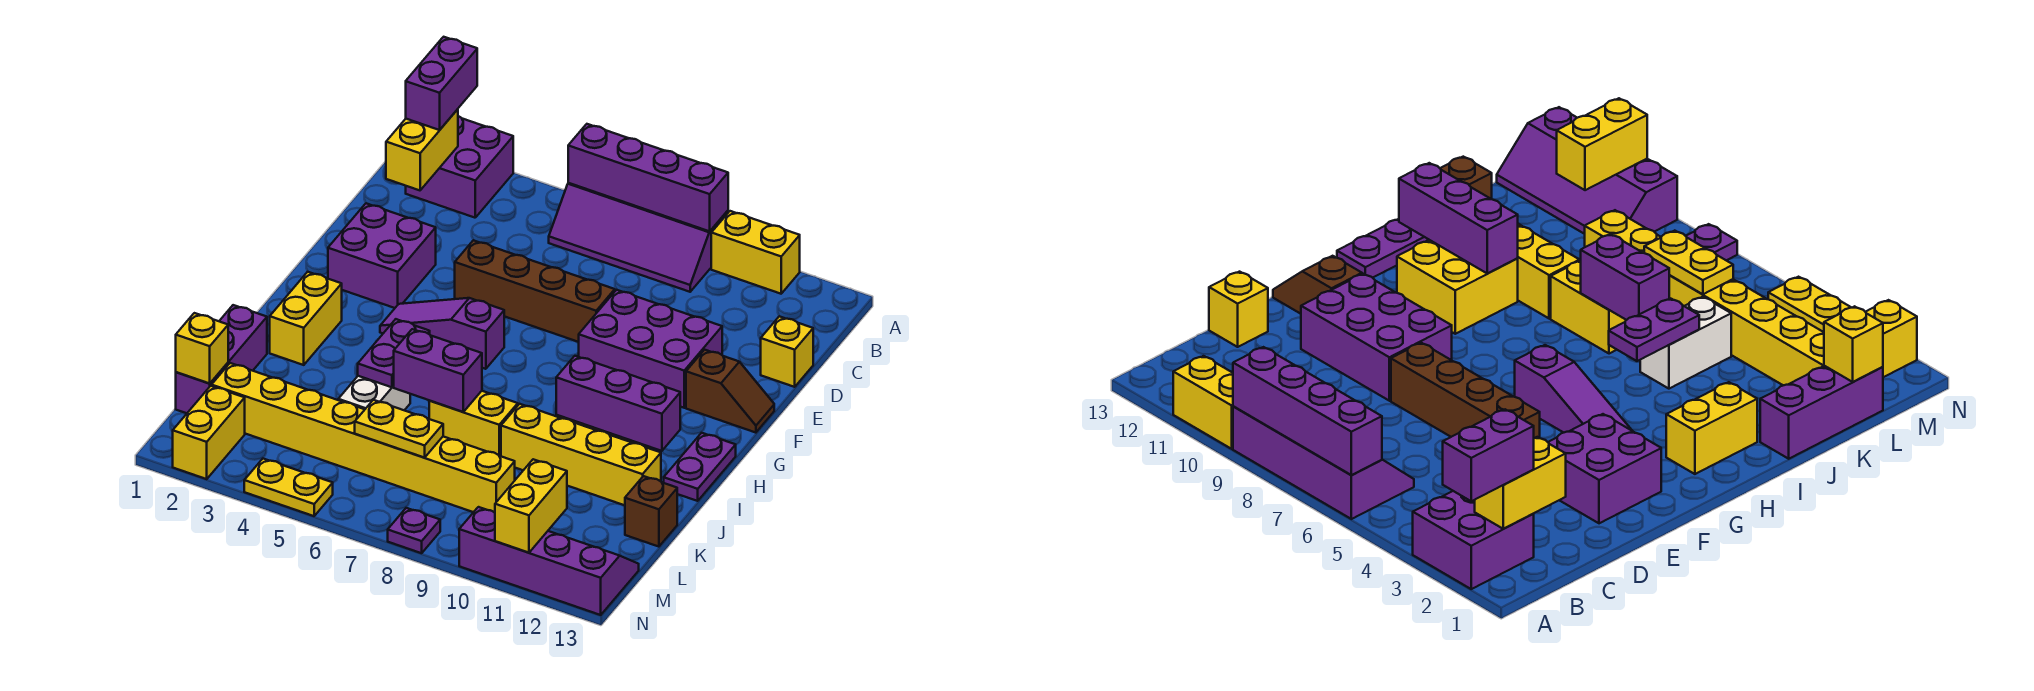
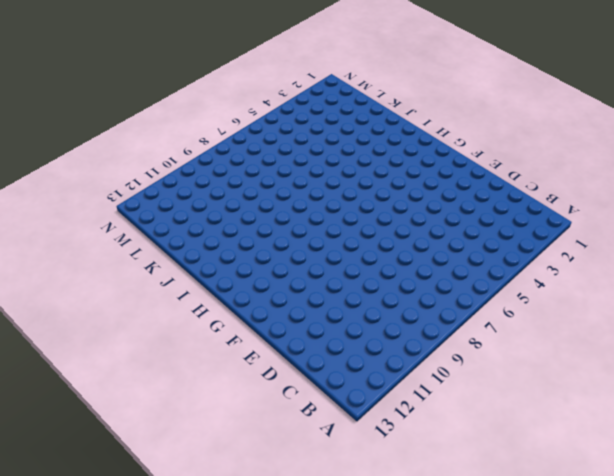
none -> purple 2x2 brick [406,116,513,218]
none -> purple 2x4 slope [549,183,728,292]
none -> yellow 1x2 brick [711,211,800,294]
none -> yellow 1x1 brick [761,316,813,387]

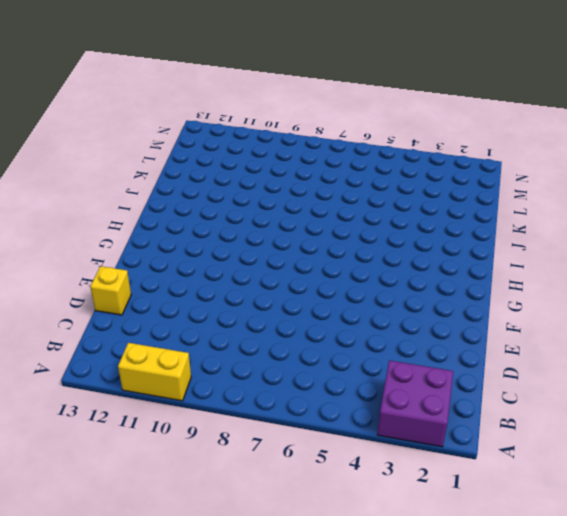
none -> purple 2x4 slope [549,183,728,292]
none -> purple 2x2 brick [328,203,436,308]
none -> brown 1x4 brick [455,240,615,342]
none -> purple 2x3 brick [579,290,722,408]

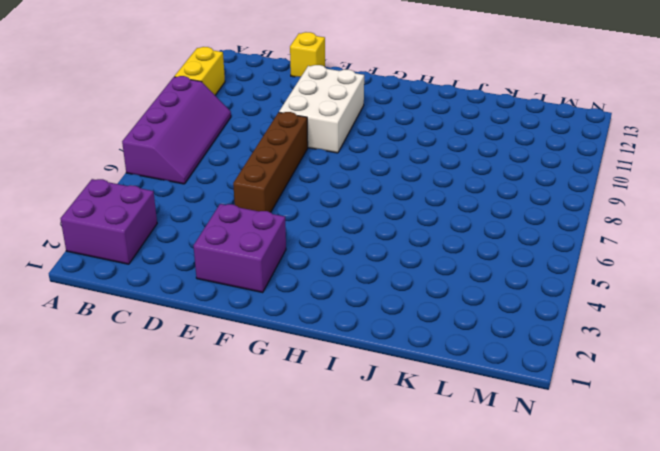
white 2x3 brick [279,65,364,153] -> purple 2x3 brick [579,290,722,408]
none -> brown 1x2 slope [686,350,774,433]
none -> purple 1x3 slope [380,298,504,369]
none -> yellow 1x2 brick [270,272,342,365]
none -> yellow 2x2 brick [1397,240,1518,334]

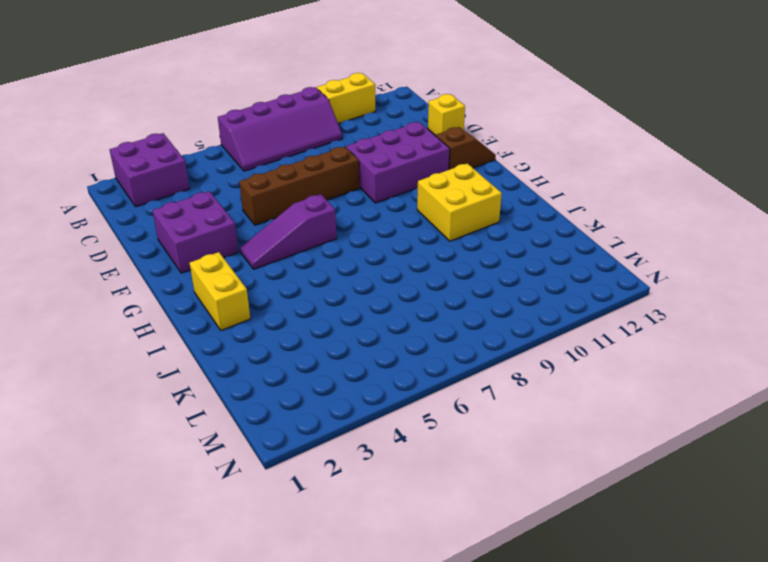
none -> purple 1x2 plate [664,433,736,501]
none -> purple 1x3 brick [176,305,267,413]
none -> white 1x2 brick [338,376,410,410]
none -> yellow 1x2 brick [429,391,518,456]

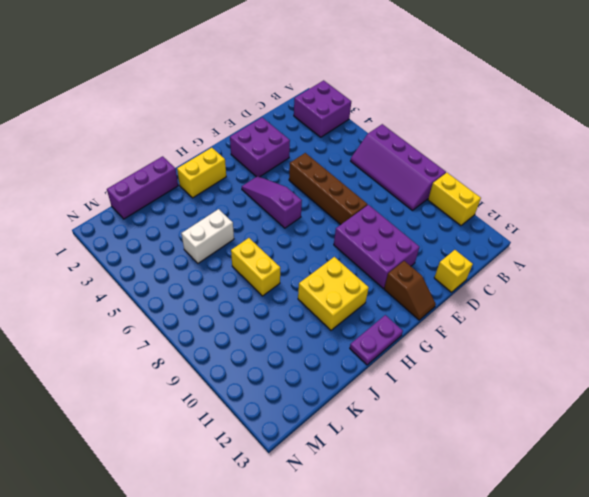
none -> yellow 1x4 brick [501,404,661,505]
none -> brown 1x1 brick [625,476,677,547]
none -> yellow 1x8 brick [212,363,515,513]
none -> yellow 1x2 brick [173,386,245,479]

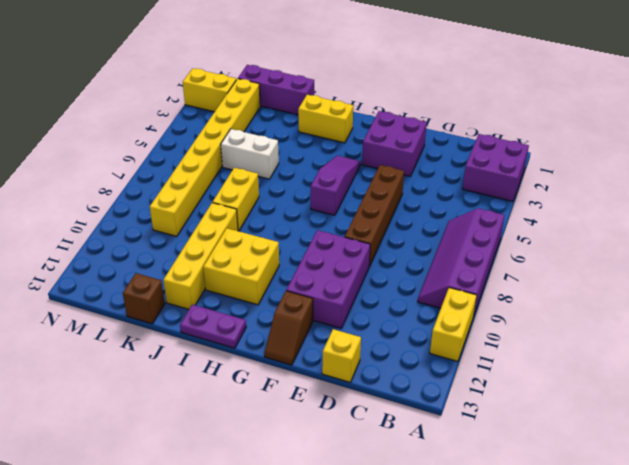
none -> purple 2x4 slope [459,507,639,615]
none -> yellow 1x2 plate [244,459,333,516]
none -> purple 1x1 plate [388,508,440,553]
none -> purple 1x4 brick [568,124,728,231]

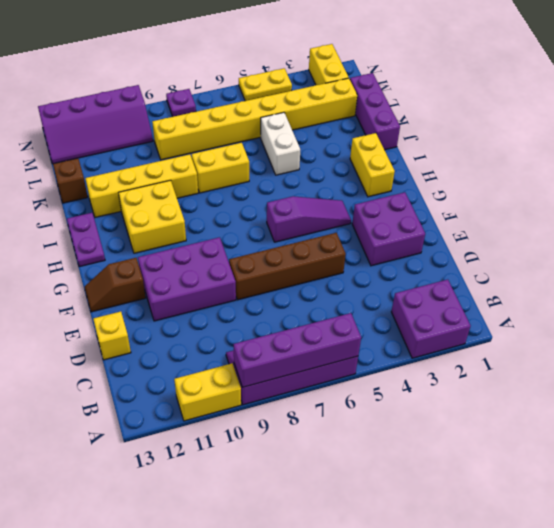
none -> yellow 1x2 brick [386,109,458,190]
none -> purple 1x2 plate [358,319,430,387]
none -> purple 1x3 brick [556,356,680,451]
none -> purple 1x2 brick [394,329,482,412]

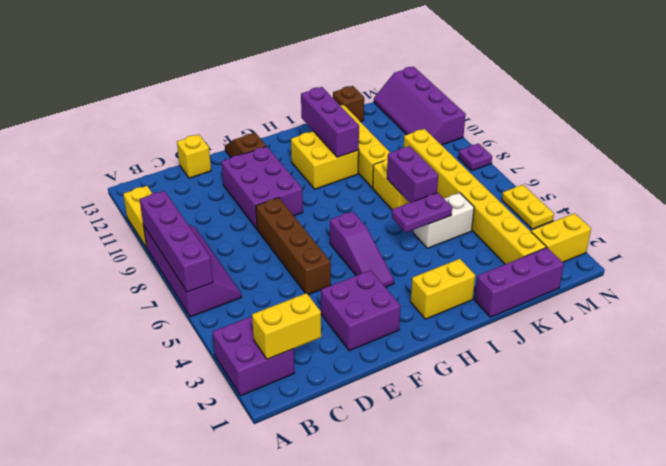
none -> purple 1x2 plate [664,433,736,501]
none -> yellow 1x1 brick [176,313,228,384]
none -> yellow 1x2 plate [355,400,443,458]
none -> yellow 1x2 brick [495,459,567,553]

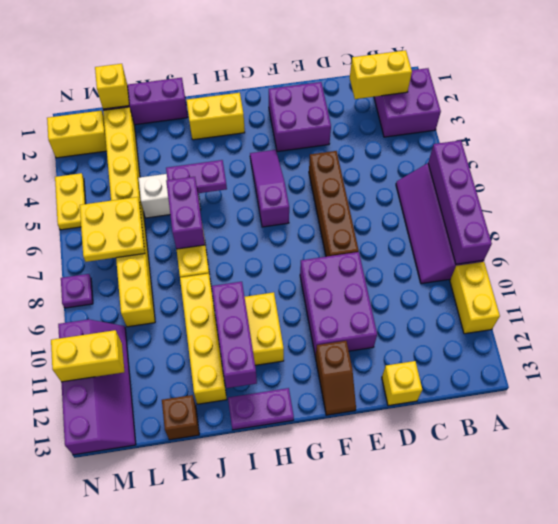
yellow 2x2 plate [80,197,145,262] -> yellow 1x2 plate [355,400,443,458]
none -> purple 1x2 brick [406,37,477,130]

